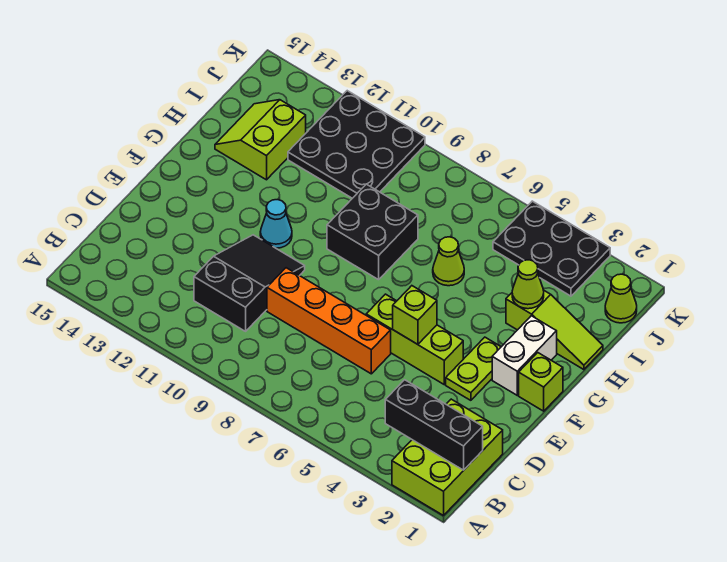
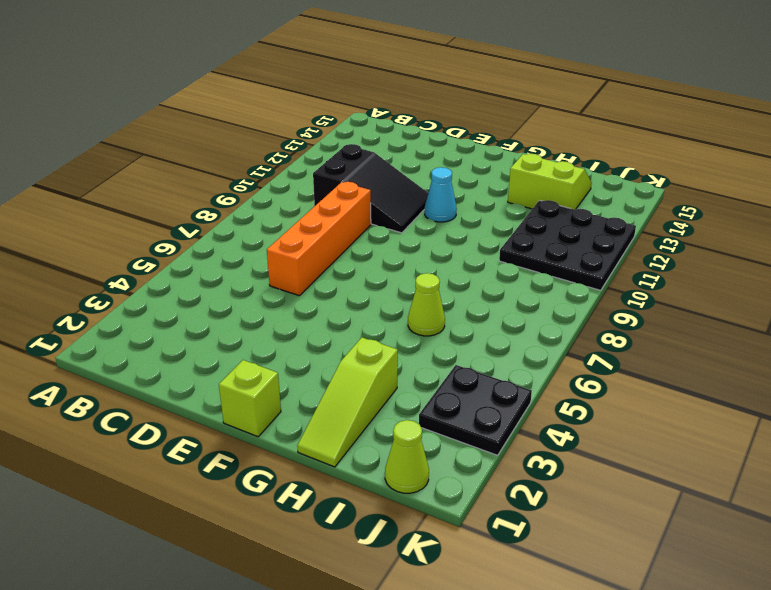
black 2x2 plate [419,365,532,455] -> black 2x3 plate [493,201,610,296]
none -> lime 2x3 brick [392,399,503,516]
none -> lime 1x2 plate [446,337,501,400]
none -> lime 1x3 brick [366,294,463,384]

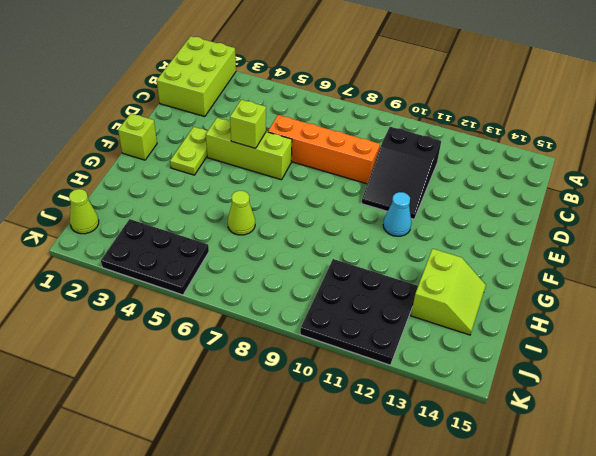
none -> white 1x2 brick [492,316,557,395]
none -> black 2x2 brick [327,184,418,280]
none -> lime 1x3 slope [506,290,603,370]

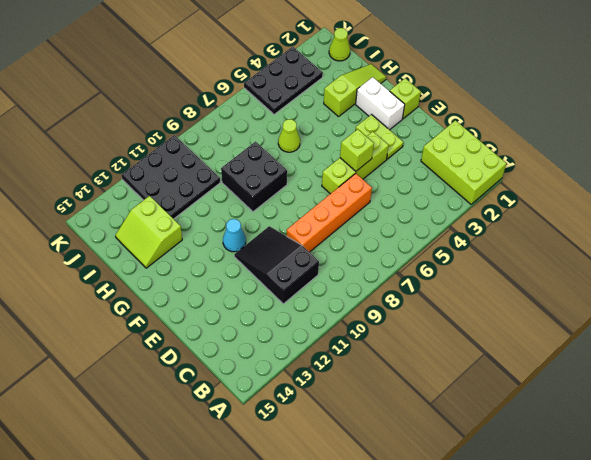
none -> black 1x3 brick [385,380,483,470]
none -> lime 1x1 cone [512,260,544,309]

